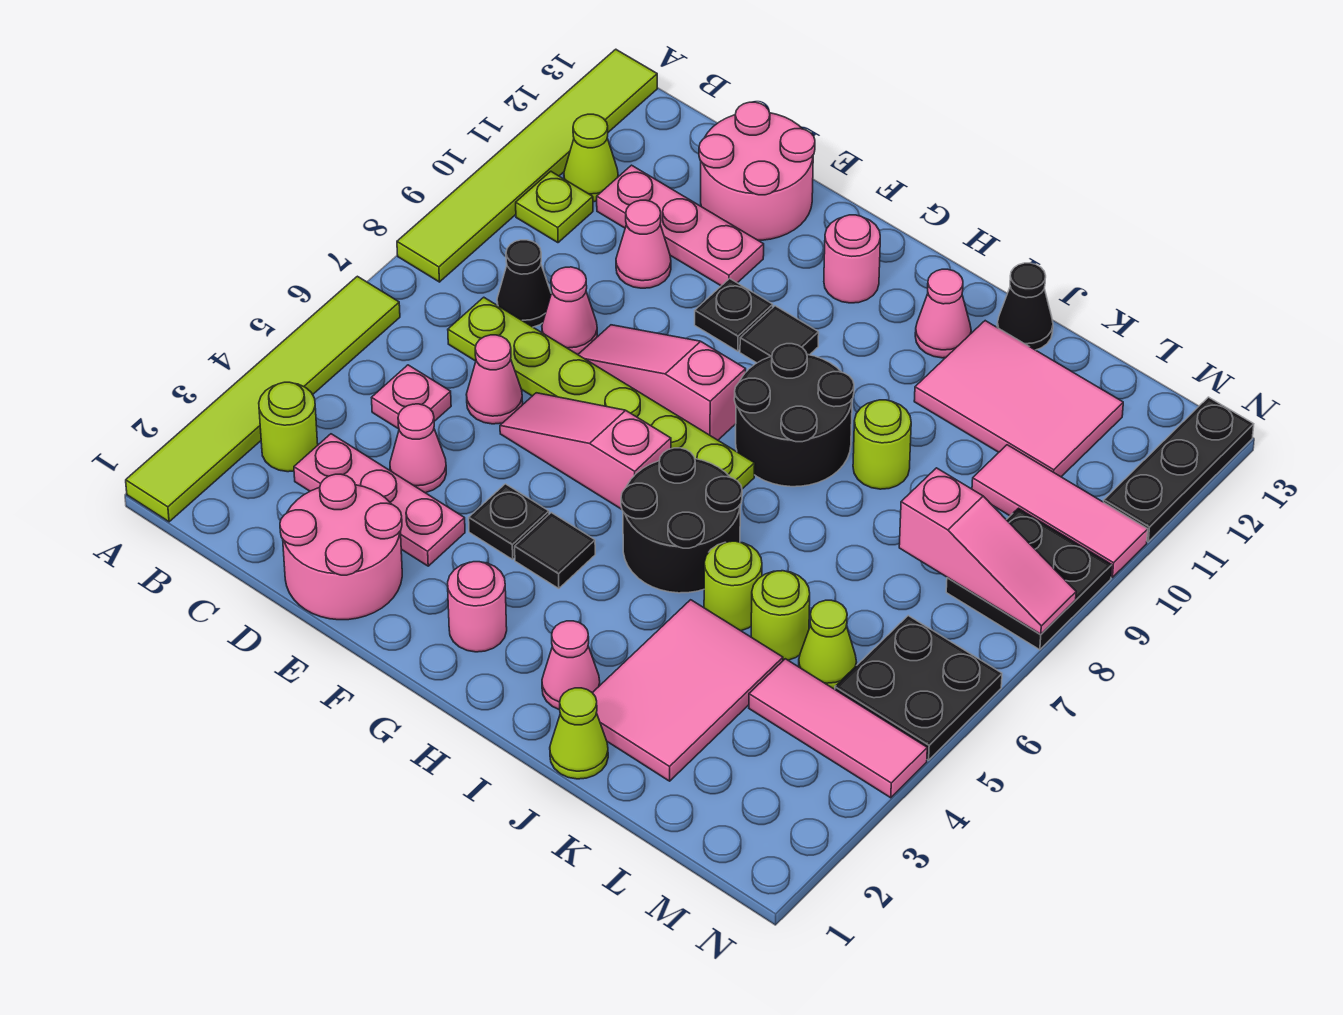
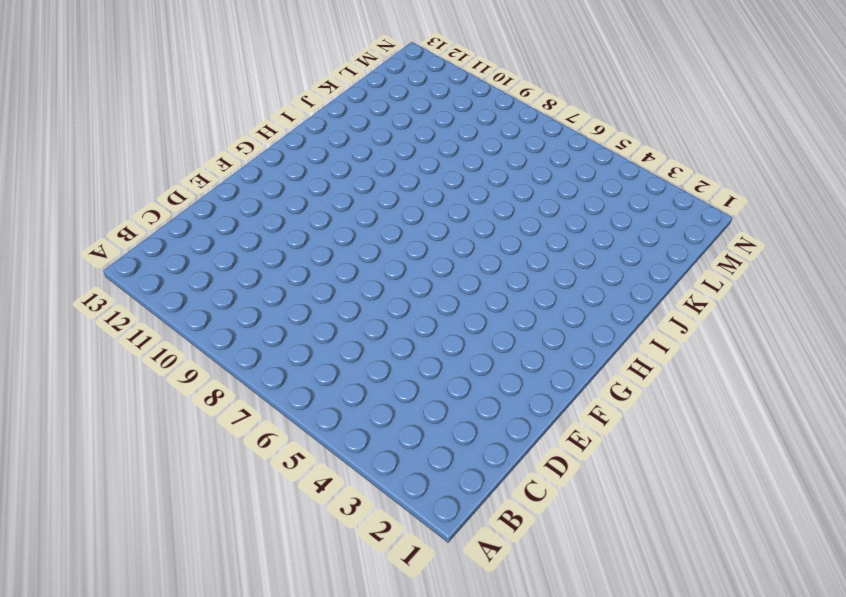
none -> lime 1x6 tile [126,276,400,522]
none -> lime 1x6 tile [397,49,657,282]
none -> lime 1x1 round brick [259,382,318,472]
none -> lime 1x1 plate [516,171,593,243]

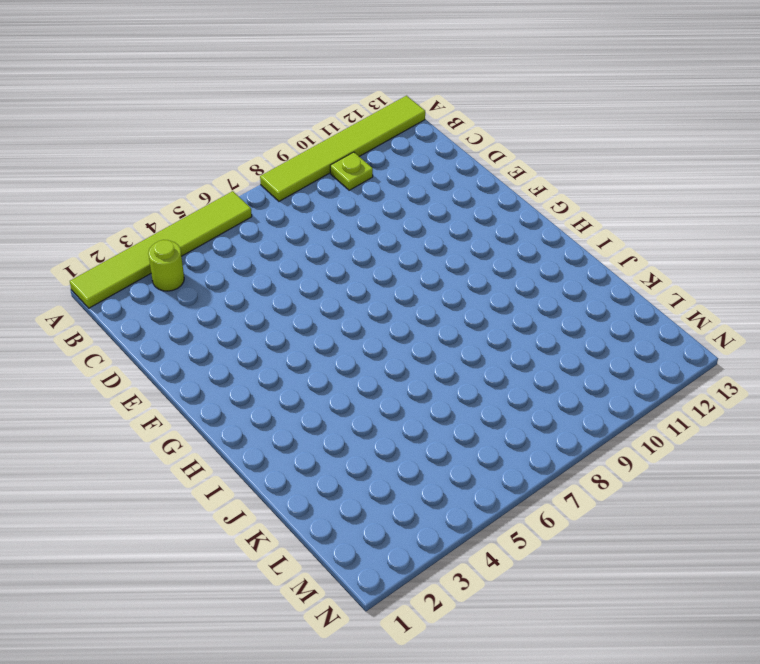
none -> lime 1x1 cone [564,114,618,202]
none -> pink 1x3 plate [294,434,465,566]
none -> pink 1x1 plate [372,365,451,429]
none -> lime 1x6 plate [448,297,755,489]

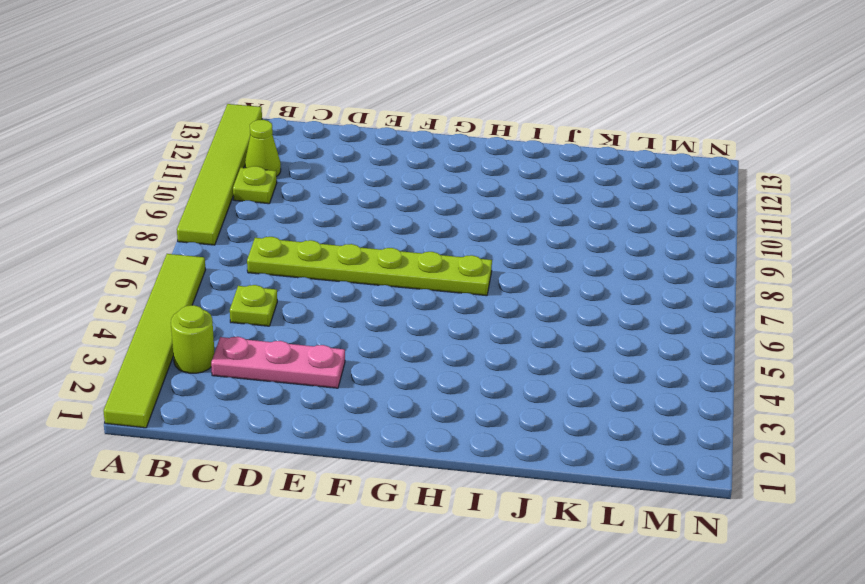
lime 1x1 plate [230,285,277,326] -> pink 1x1 plate [372,365,451,429]
none -> black 1x1 cone [497,240,551,327]
none -> pink 1x3 plate [597,165,764,286]
none -> pink 2x2 round brick [280,474,402,620]
none -> pink 1x1 cone [390,404,446,493]

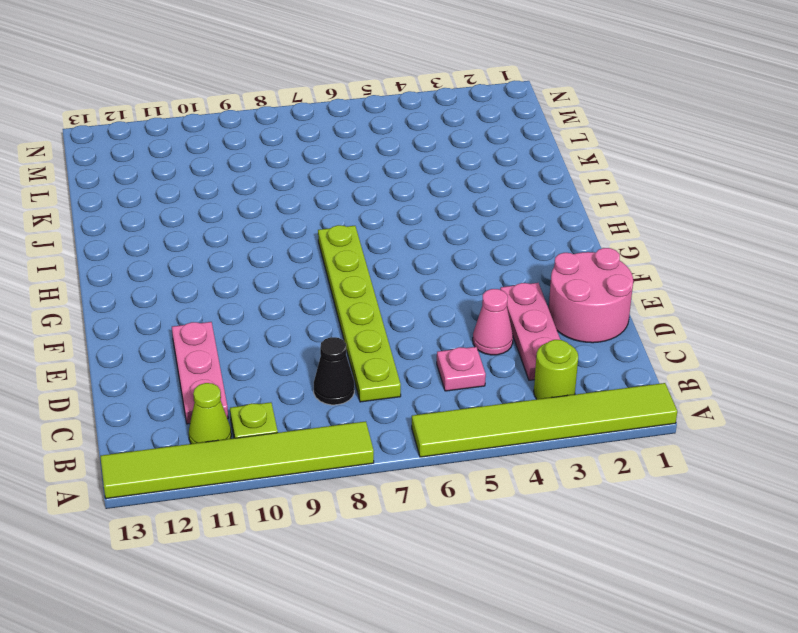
none -> pink 1x1 cone [466,335,523,424]
none -> pink 1x1 cone [542,267,597,354]
none -> pink 1x1 cone [616,200,671,288]
none -> pink 2x2 round brick [699,102,815,240]

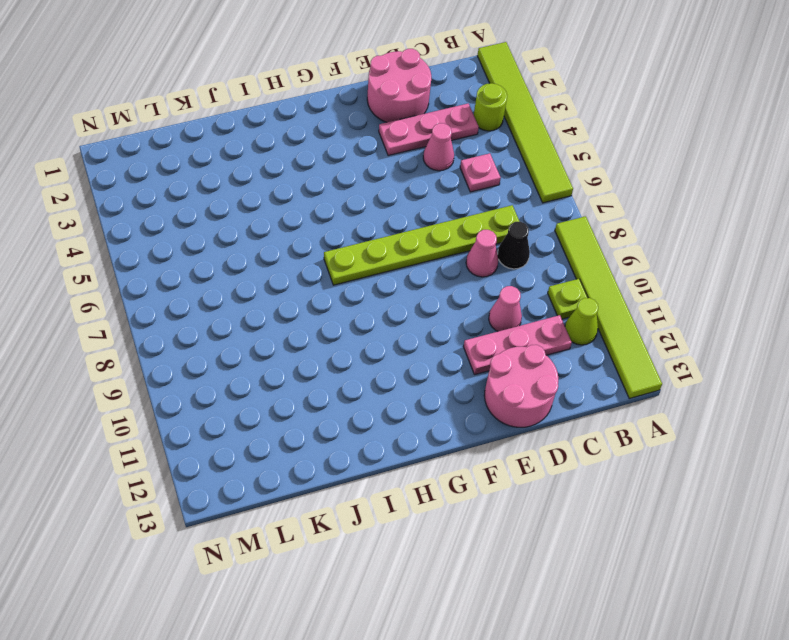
none -> pink 1x1 cone [466,335,523,424]
none -> pink 1x3 slope [500,393,671,509]
none -> pink 1x3 slope [578,325,746,440]
none -> black 1x1 plate [469,484,549,559]

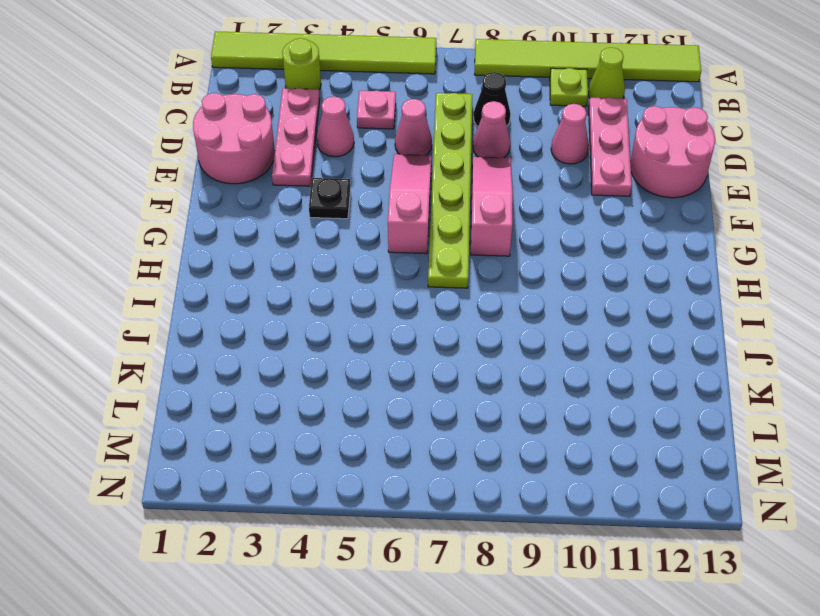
none -> black 1x1 plate [695,279,773,351]
none -> pink 1x1 round brick [448,562,507,652]
none -> black 1x1 tile [515,513,595,589]
none -> black 1x1 tile [740,306,819,363]

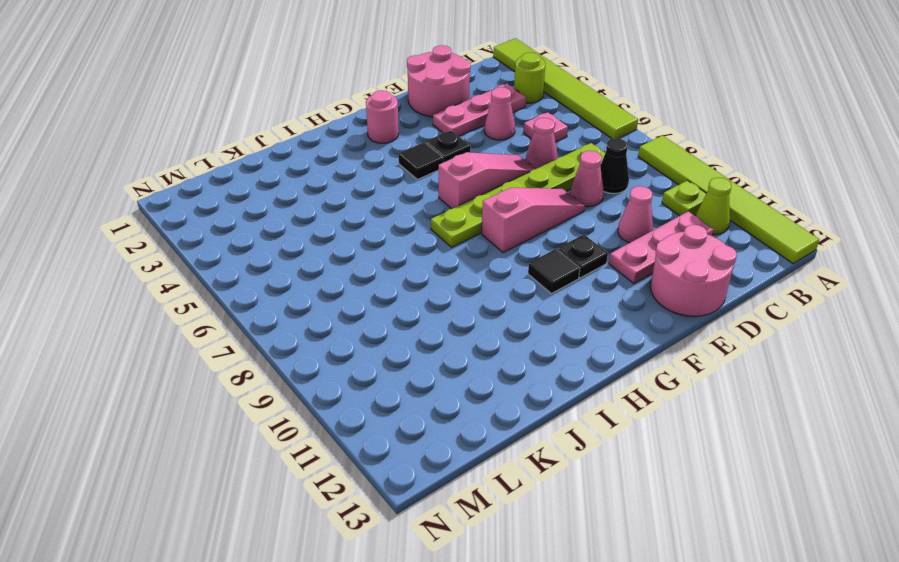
none -> pink 1x1 round brick [824,215,880,303]
none -> black 2x2 round brick [621,448,742,593]
none -> black 2x2 round brick [734,344,854,487]
none -> pink 1x1 cone [542,621,600,710]

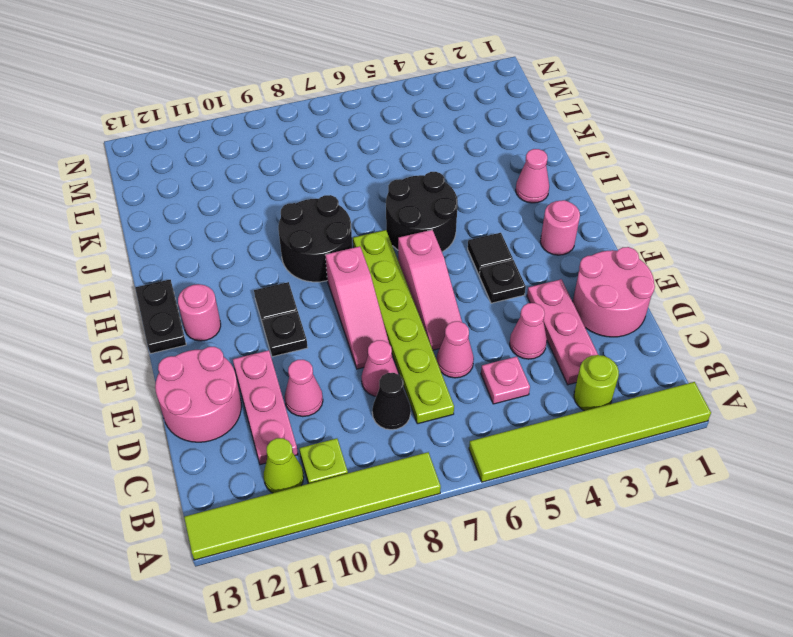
black 1x2 plate [135,280,186,354] -> none
none -> pink 1x1 cone [915,269,971,358]
none -> lime 1x1 cone [550,688,608,779]
none -> pink 2x3 tile [593,600,783,781]
none -> lime 1x1 round brick [704,541,762,631]

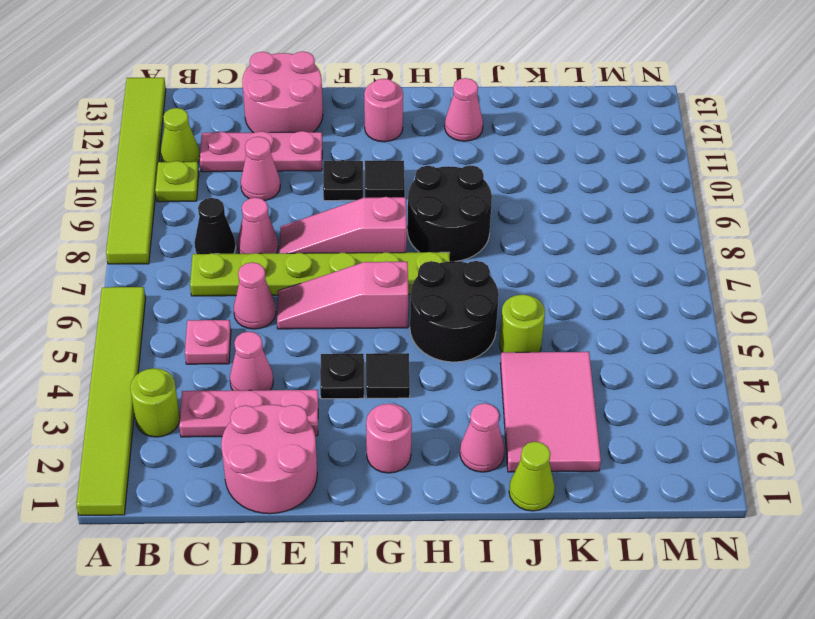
none -> lime 1x1 round brick [853,400,911,489]
none -> pink 2x3 tile [914,321,1123,477]
none -> black 1x1 cone [997,263,1053,350]
none -> lime 1x1 round brick [751,571,810,660]

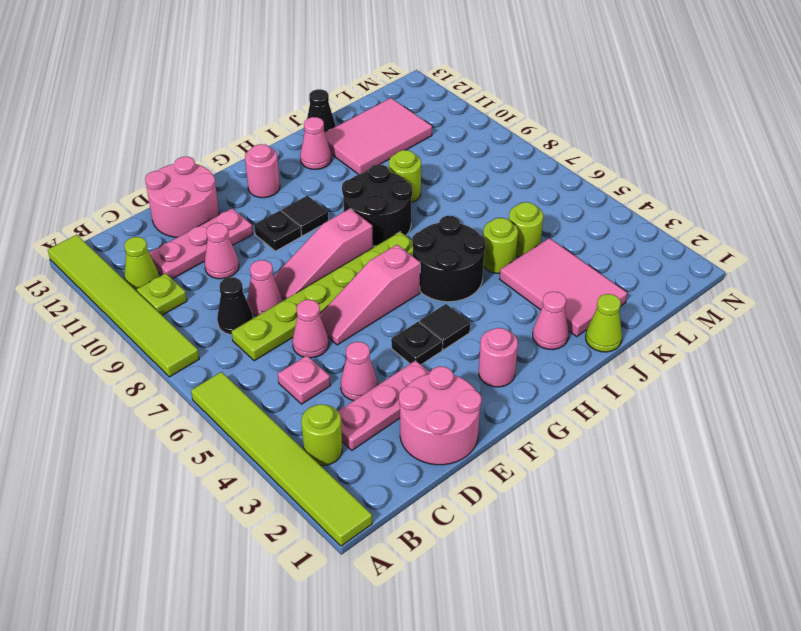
none -> pink 1x3 tile [749,659,927,798]
none -> lime 1x1 cone [799,600,856,689]
none -> pink 1x3 tile [972,445,1148,578]
none -> black 2x2 plate [835,616,1002,760]

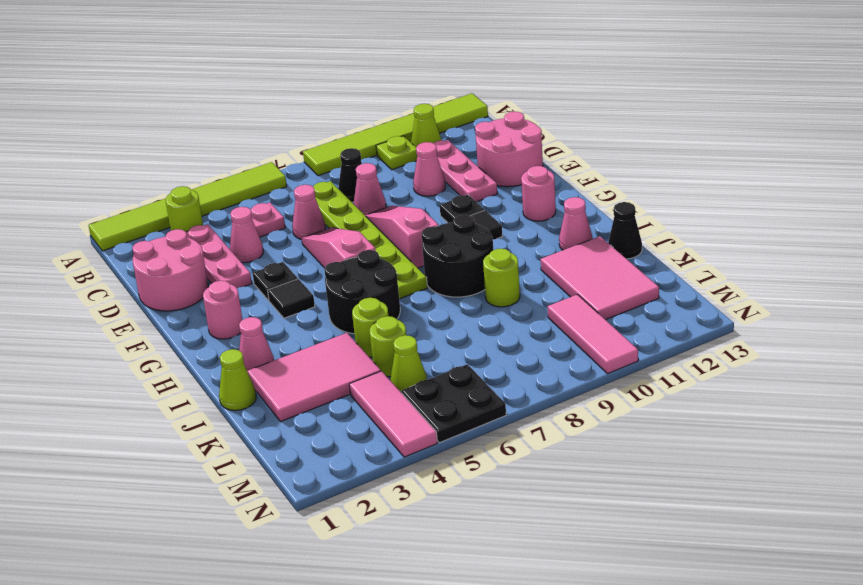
none -> black 2x2 plate [946,508,1112,650]
none -> black 1x3 plate [1104,397,1254,542]
none -> pink 1x3 slope [899,468,1076,634]

